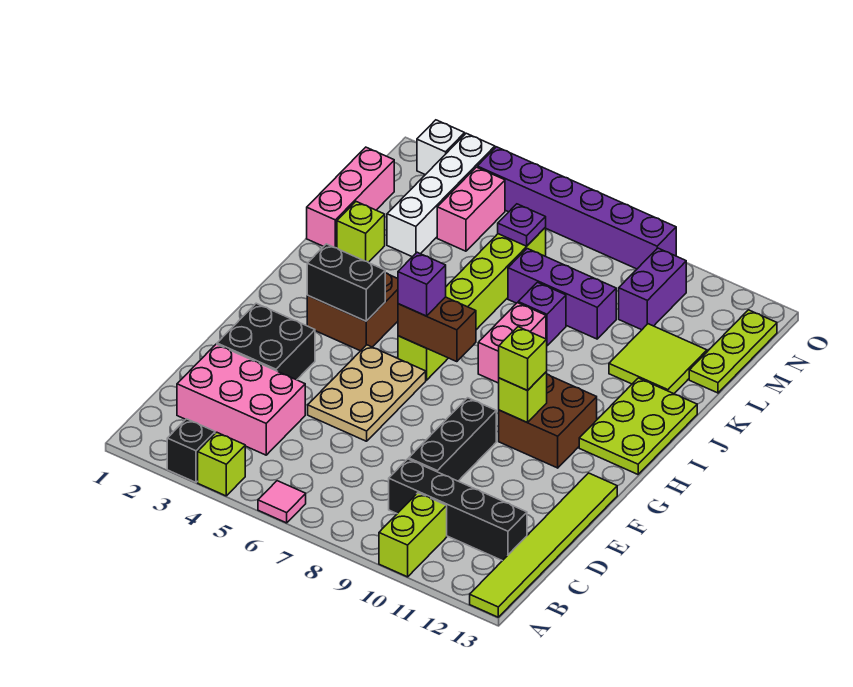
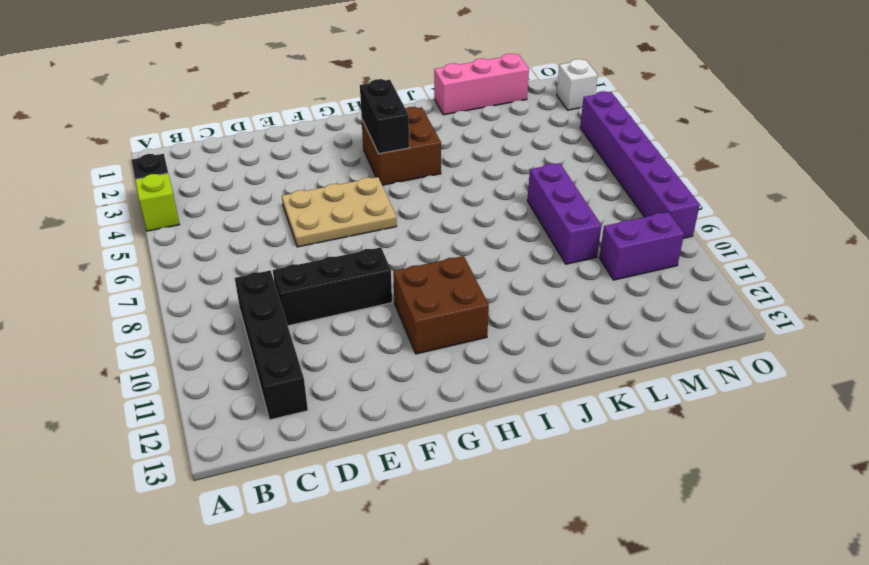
none -> pink 1x1 tile [258,481,306,523]
none -> lime 1x2 brick [379,493,447,577]
none -> lime 1x6 tile [470,473,617,617]
none -> pink 2x3 brick [177,344,305,455]

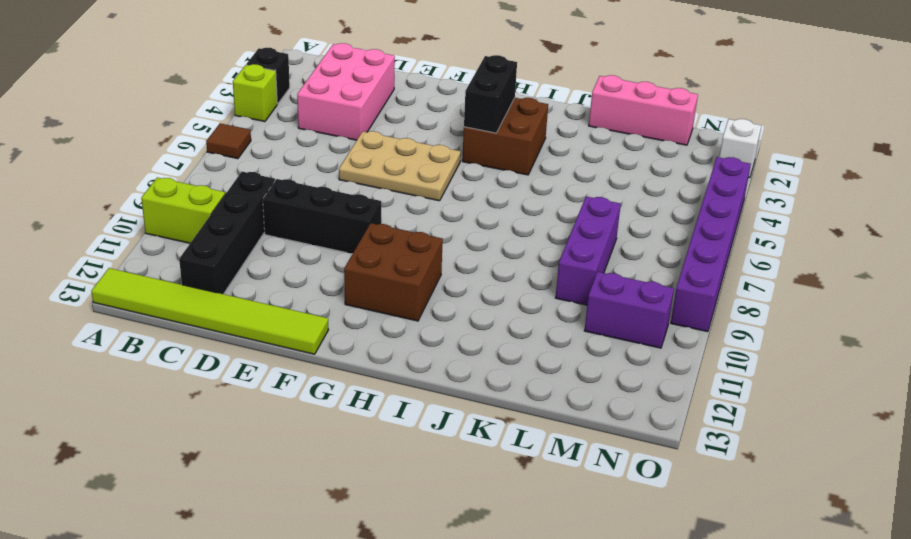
brown 1x1 tile [206,123,251,159] -> pink 1x1 tile [258,481,306,523]
none -> black 2x2 brick [217,303,315,380]
none -> lime 1x6 brick [398,228,546,380]
none -> lime 2x3 plate [579,378,697,474]
none -> pink 1x2 brick [478,303,546,383]

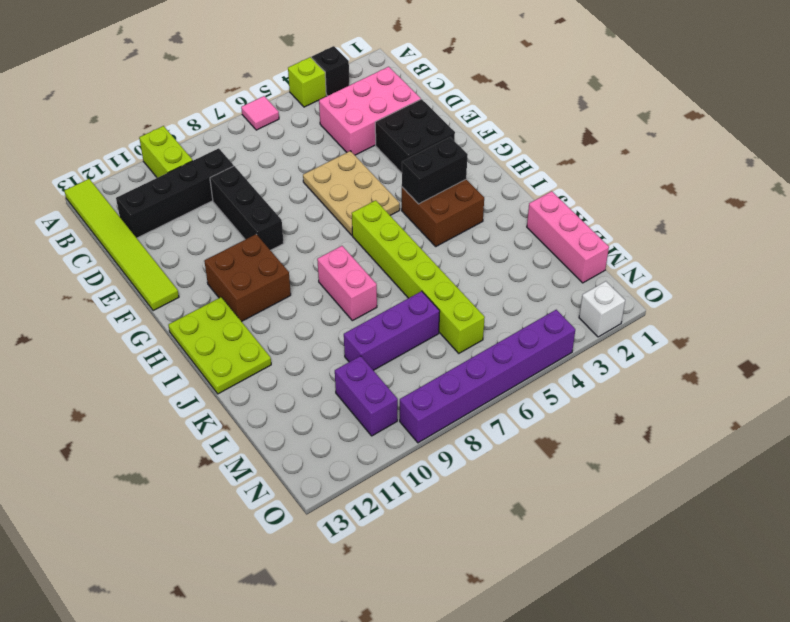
none -> lime 1x1 brick [337,202,385,262]
none -> purple 1x1 brick [518,282,566,346]
none -> lime 2x2 tile [609,324,707,394]
none -> white 1x4 brick [387,133,495,257]

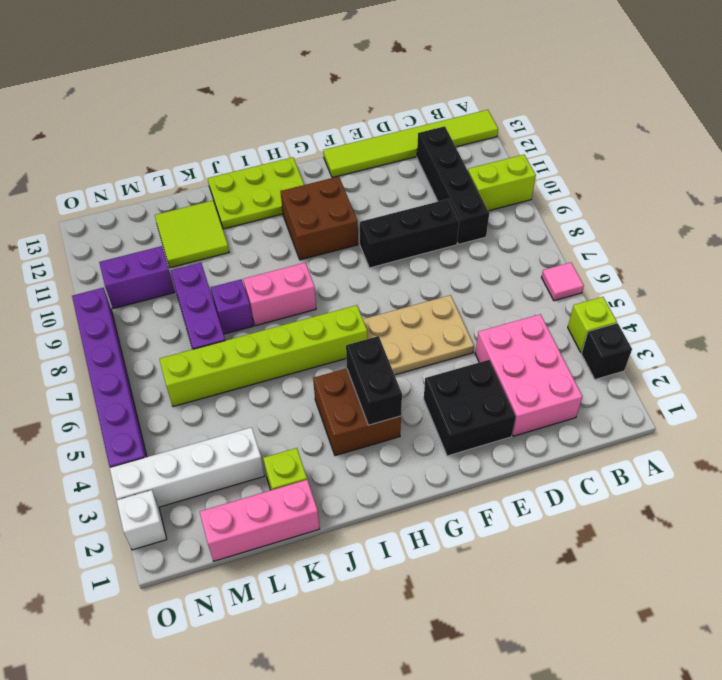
none -> lime 1x3 plate [689,310,777,393]
none -> pink 1x2 brick [437,167,505,251]
none -> lime 1x1 brick [499,372,547,422]
none -> brown 1x2 brick [398,297,476,362]

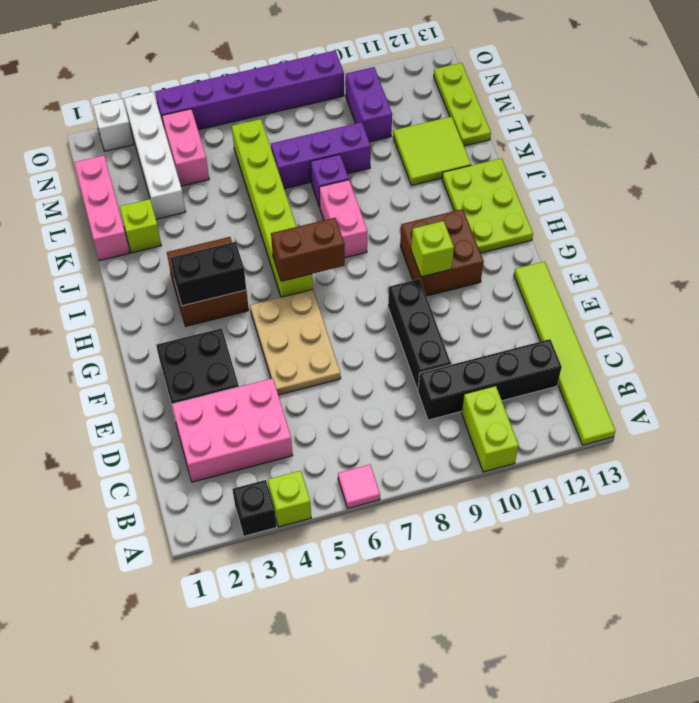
none -> purple 1x1 plate [498,204,546,246]
none -> lime 1x1 brick [499,327,547,390]
none -> purple 1x1 brick [398,252,446,316]

